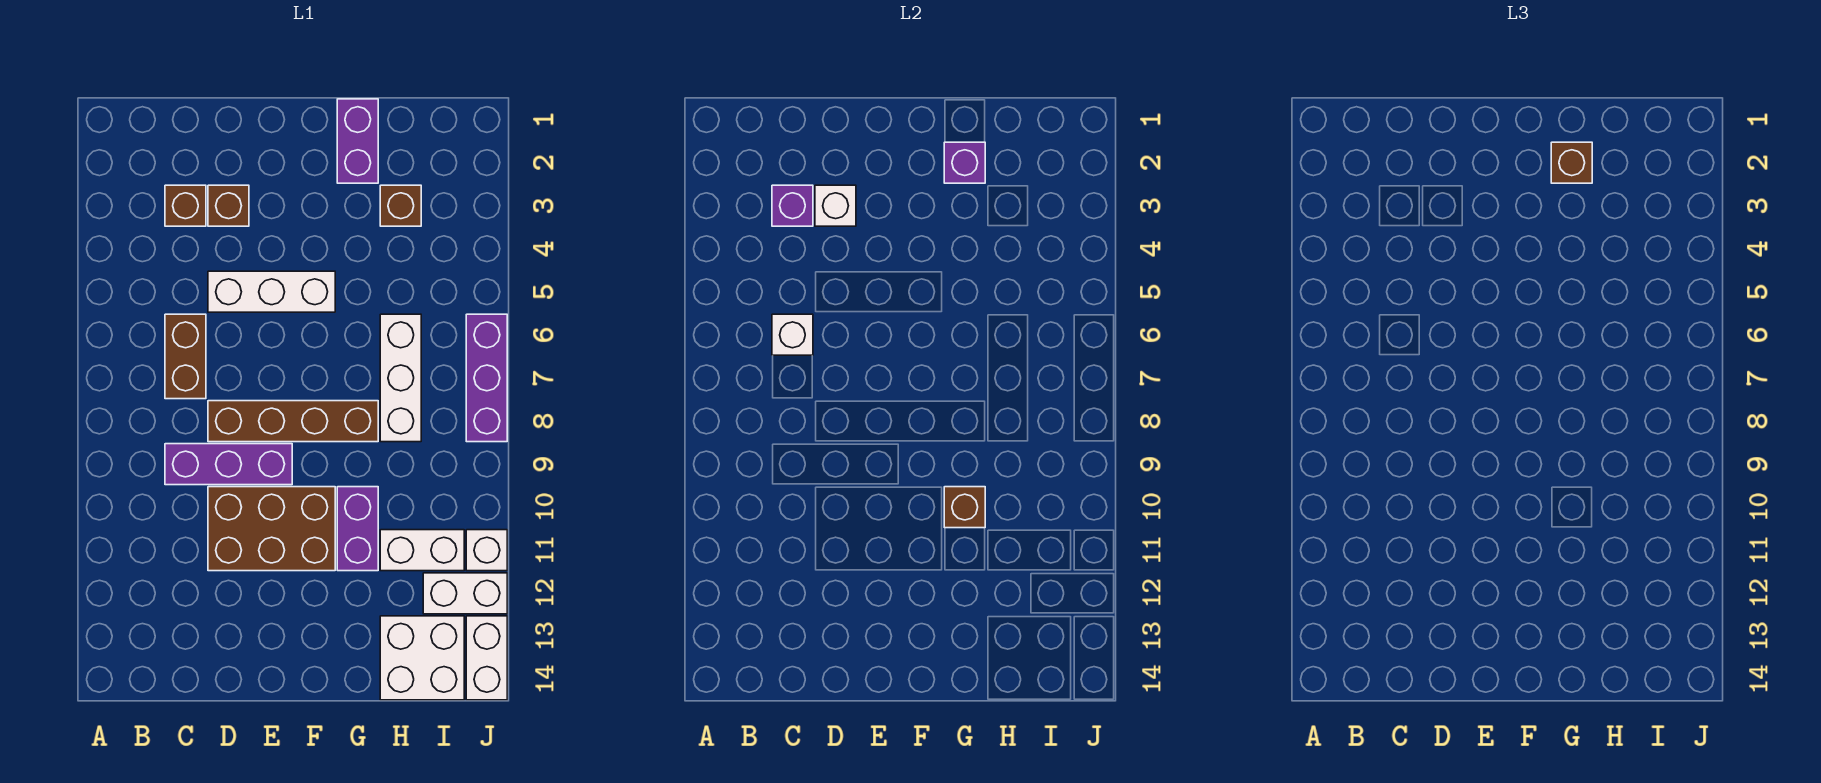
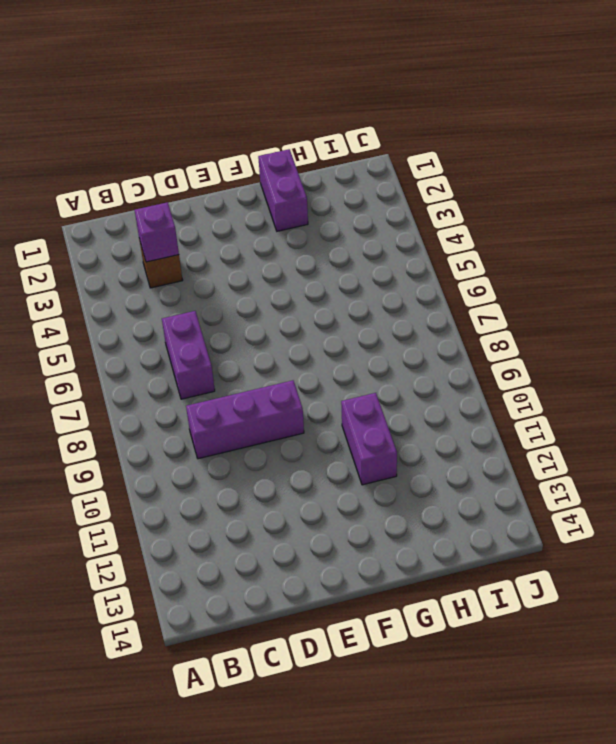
purple 1x2 brick [162,311,215,399] -> brown 1x2 brick [165,314,206,399]
none -> brown 1x1 brick [208,185,249,226]
none -> white 1x3 brick [208,271,335,312]
none -> brown 1x4 brick [208,401,378,442]

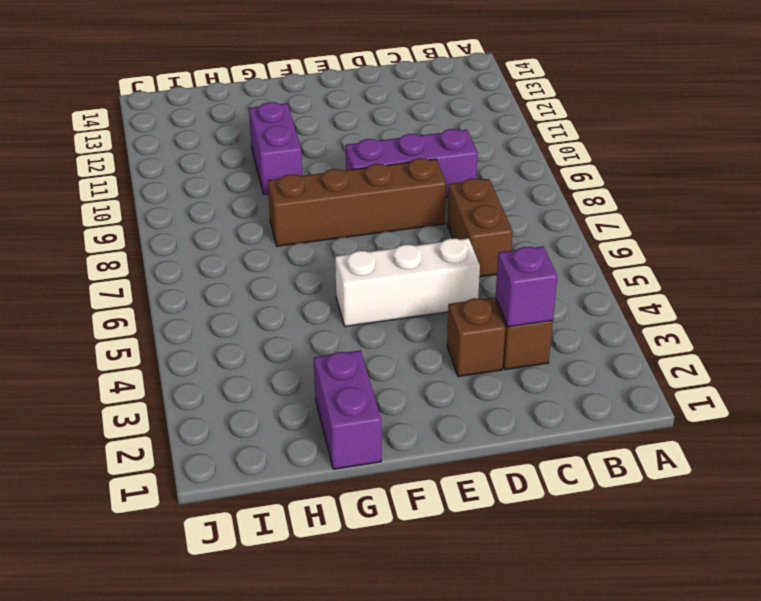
none -> brown 2x3 brick [208,487,335,571]
none -> brown 1x1 brick [380,185,421,226]
none -> white 1x3 brick [380,314,421,442]

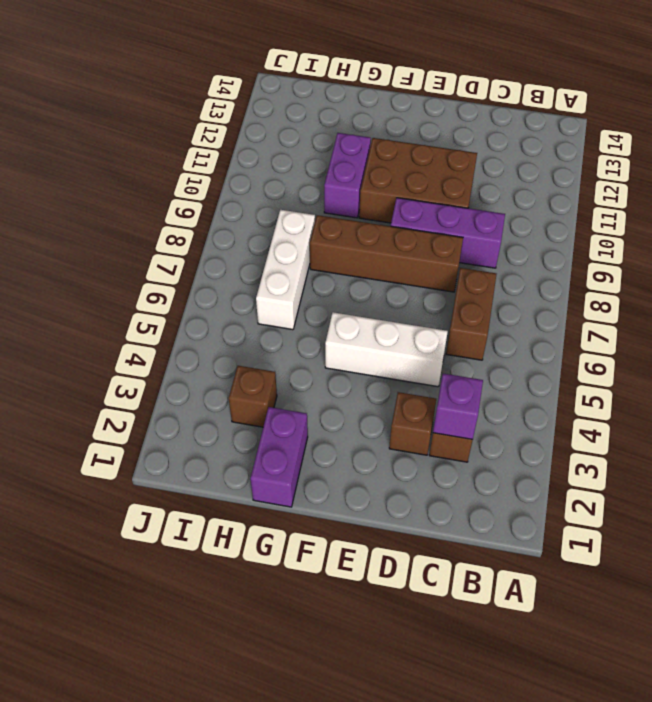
none -> white 1x2 brick [380,530,464,571]
none -> white 2x2 brick [380,616,464,700]
none -> white 1x2 brick [423,573,507,614]

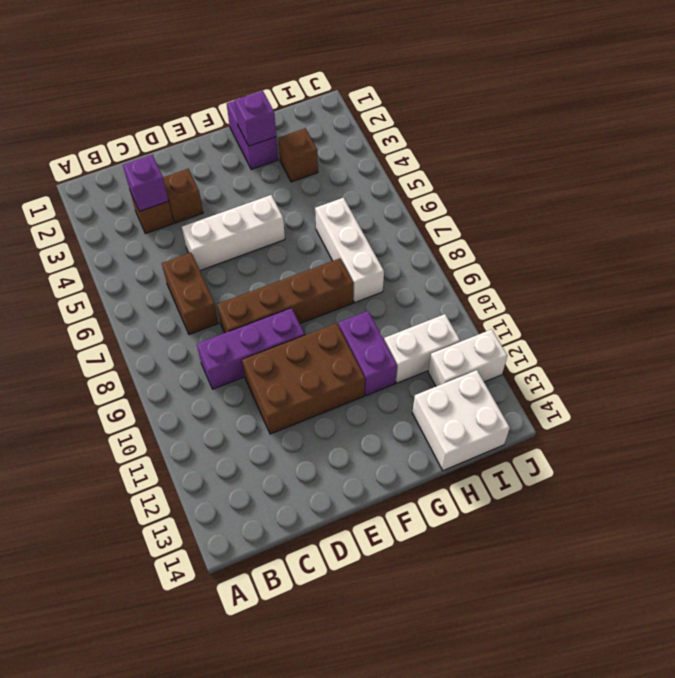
none -> purple 1x3 brick [466,314,507,442]
none -> white 1x1 brick [466,530,507,571]
none -> white 1x2 brick [466,616,507,700]

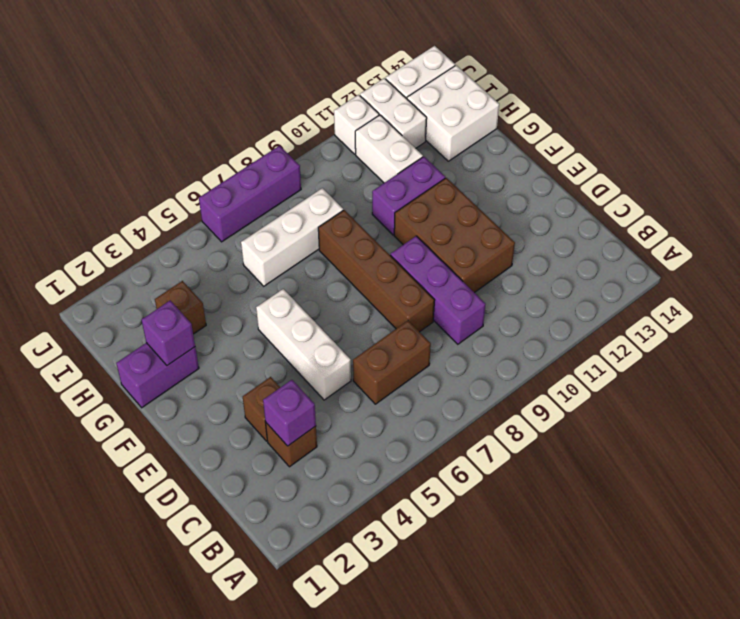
none -> white 1x1 brick [772,314,813,355]
none -> white 1x1 brick [815,185,856,226]
none -> brown 1x1 brick [944,487,985,528]

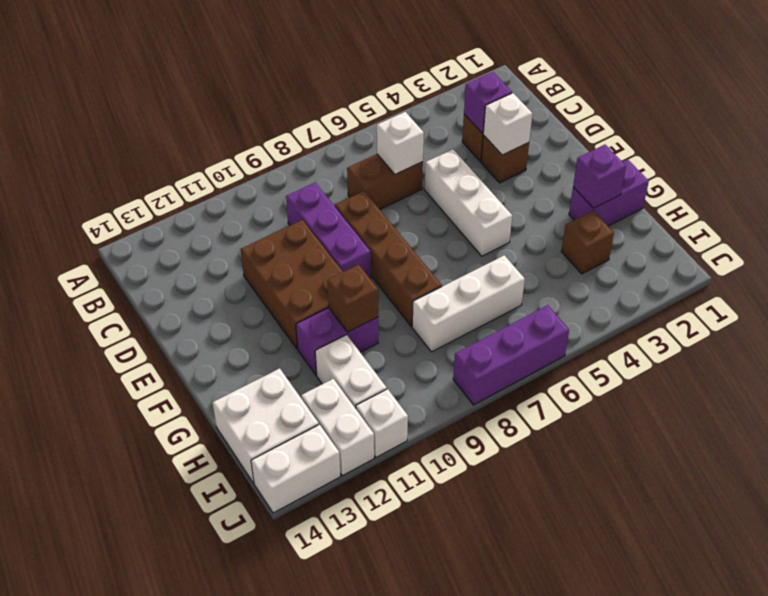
none -> brown 1x1 brick [1551,142,1592,183]

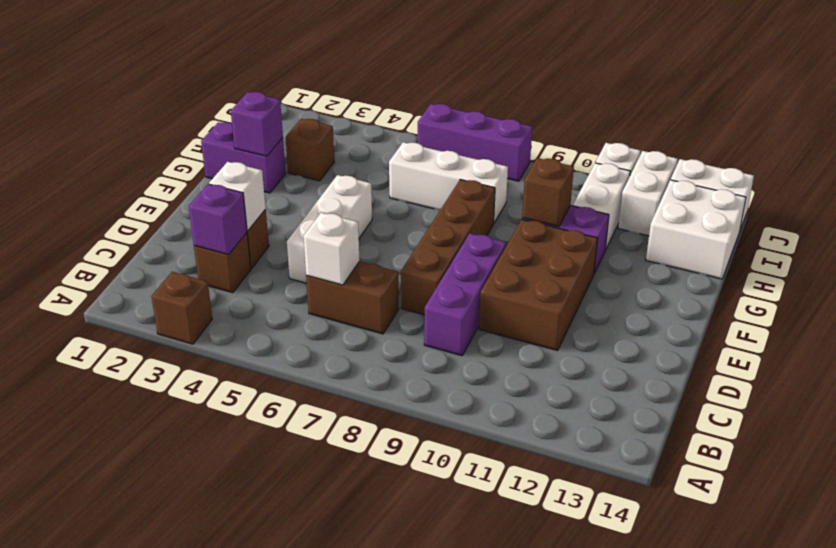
brown 1x1 brick [151,272,212,344] -> brown 1x1 brick moved to [1551,142,1592,183]

